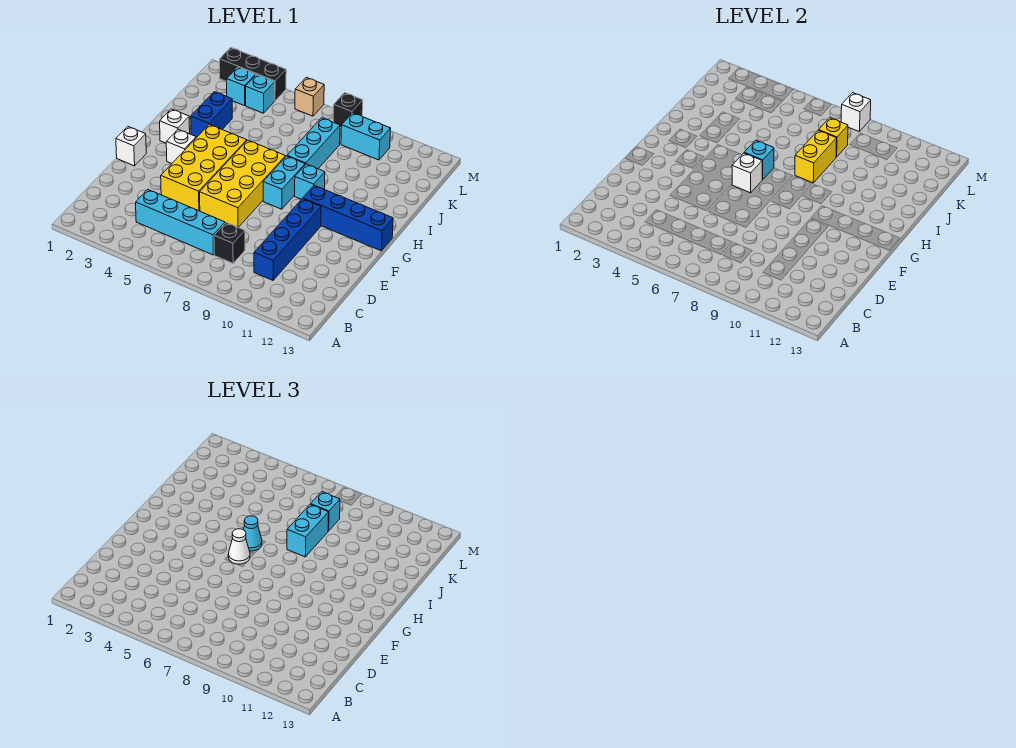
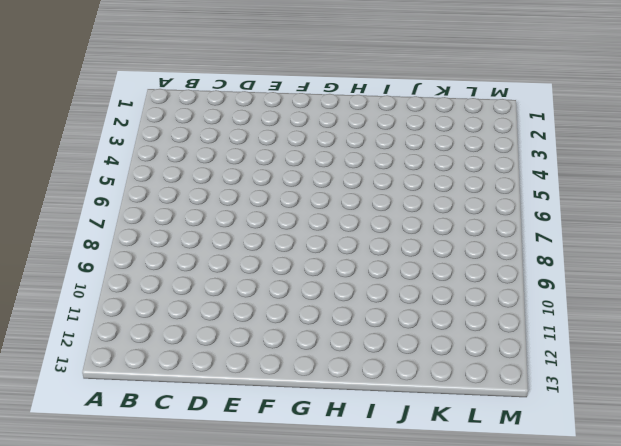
none -> cyan 1x4 brick [136,189,225,255]
none -> black 1x1 brick [214,223,245,263]
none -> blue 1x4 brick [254,199,321,280]

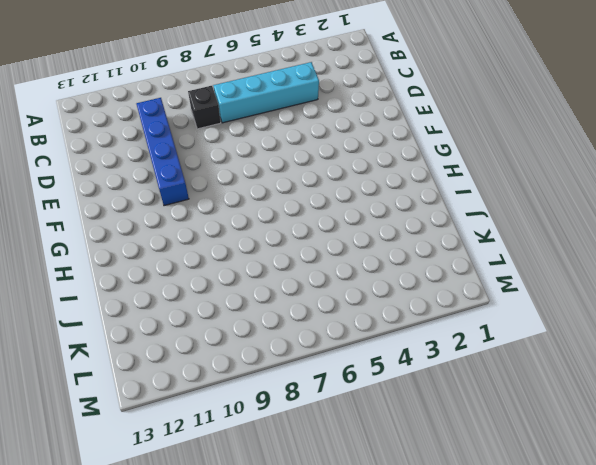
none -> yellow 2x4 brick [161,124,247,211]
none -> yellow 2x4 brick [200,140,286,227]
none -> white 1x1 brick [116,127,146,166]

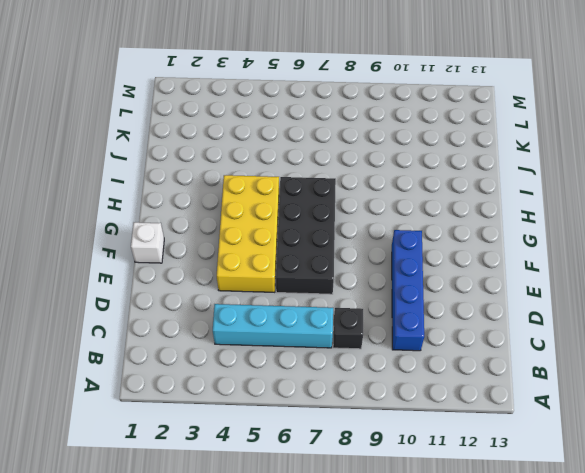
black 2x4 brick [276,177,336,294] -> yellow 2x4 brick [200,140,286,227]
none -> white 1x1 brick [166,129,196,163]
none -> cyan 1x2 brick [263,156,305,209]
none -> blue 1x4 brick [303,185,393,251]

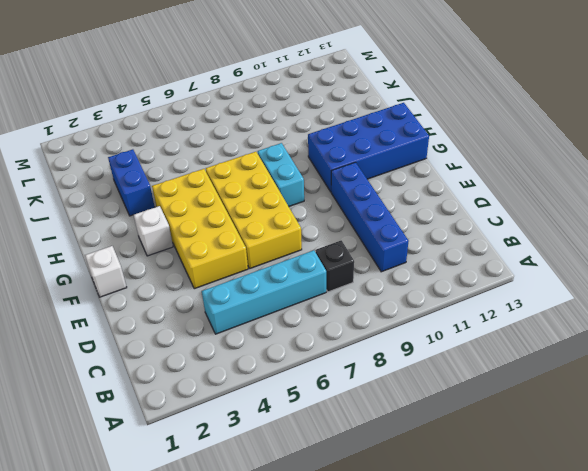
blue 2x4 brick [308,103,429,192] -> blue 1x4 brick [303,185,393,251]
none -> white 1x1 brick [160,109,190,143]
none -> cyan 1x1 brick [295,164,325,199]
none -> cyan 1x3 brick [287,118,340,169]

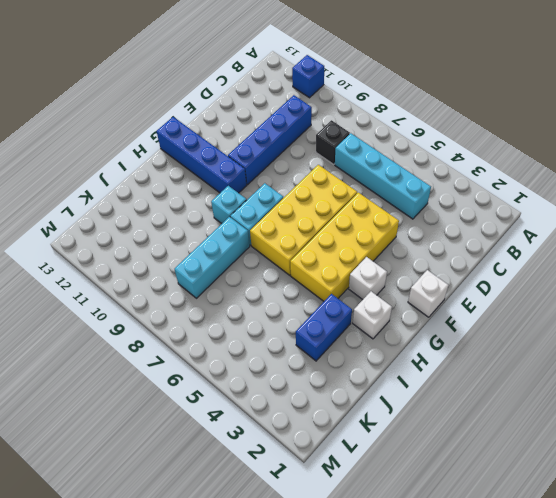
blue 1x1 brick [292,55,324,98] -> none
none -> cyan 1x1 brick [227,67,256,106]
none -> cyan 1x1 brick [246,75,275,113]
none -> cyan 1x2 brick [341,113,391,160]

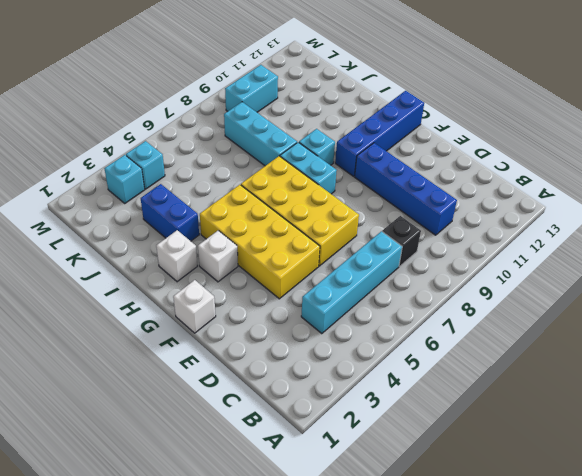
none -> black 1x3 brick [219,48,286,101]
none -> tan 1x1 brick [295,77,324,116]
none -> black 1x1 brick [333,93,363,127]

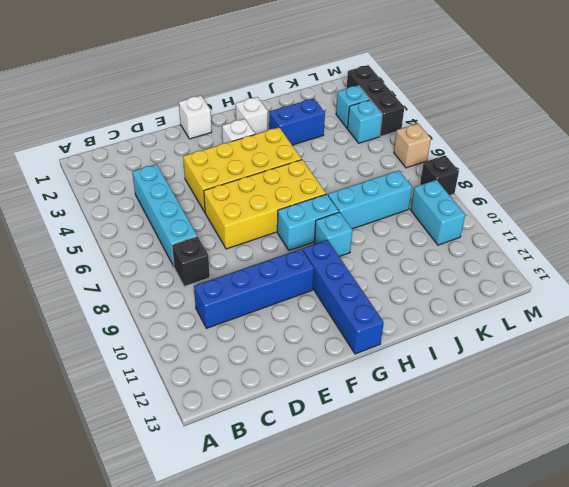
none -> white 1x1 brick [732,153,763,193]
none -> cyan 1x1 brick [744,140,774,179]
none -> yellow 1x2 brick [795,130,837,183]

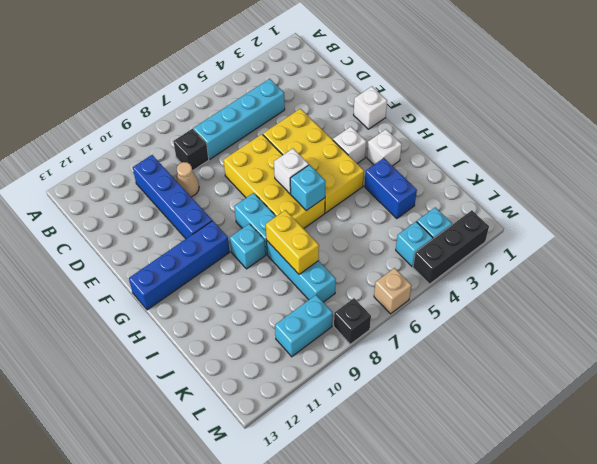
tan 1x1 cone [176,162,199,197] -> none
none -> yellow 1x1 brick [819,118,848,157]
none -> white 1x1 brick [841,93,871,132]
none -> white 1x1 cone [228,529,250,564]

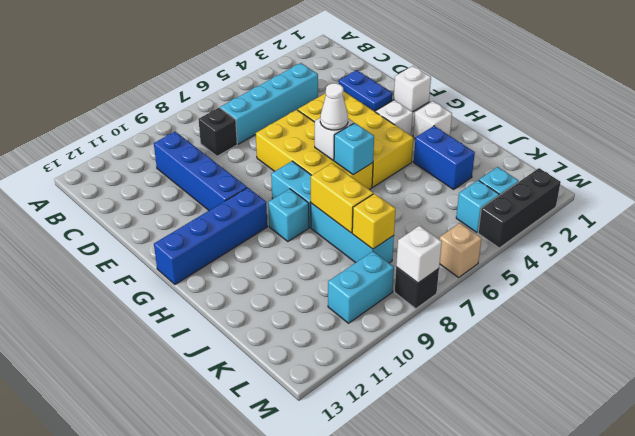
blue 1x2 plate [339,70,392,111] -> none
none -> cyan 1x1 cone [243,516,262,551]
none -> cyan 1x2 brick [287,504,329,557]
none -> cyan 1x1 brick [311,492,340,531]

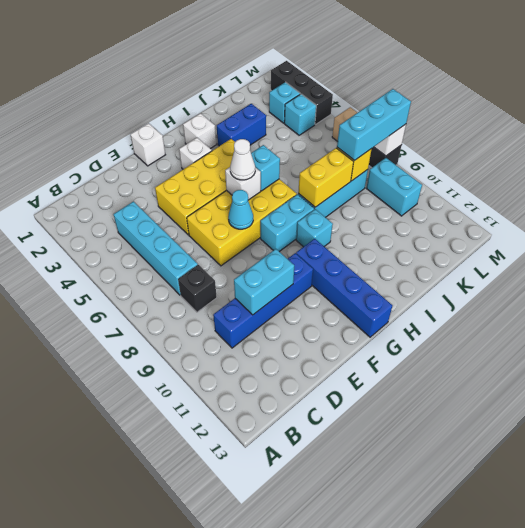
cyan 1x2 brick [234,249,294,315] -> cyan 1x2 brick moved to [287,504,329,557]
cyan 1x1 cone [228,190,253,229] -> cyan 1x1 cone moved to [243,516,262,551]
cyan 1x3 brick [337,89,411,161] -> cyan 1x1 brick [311,492,340,531]

